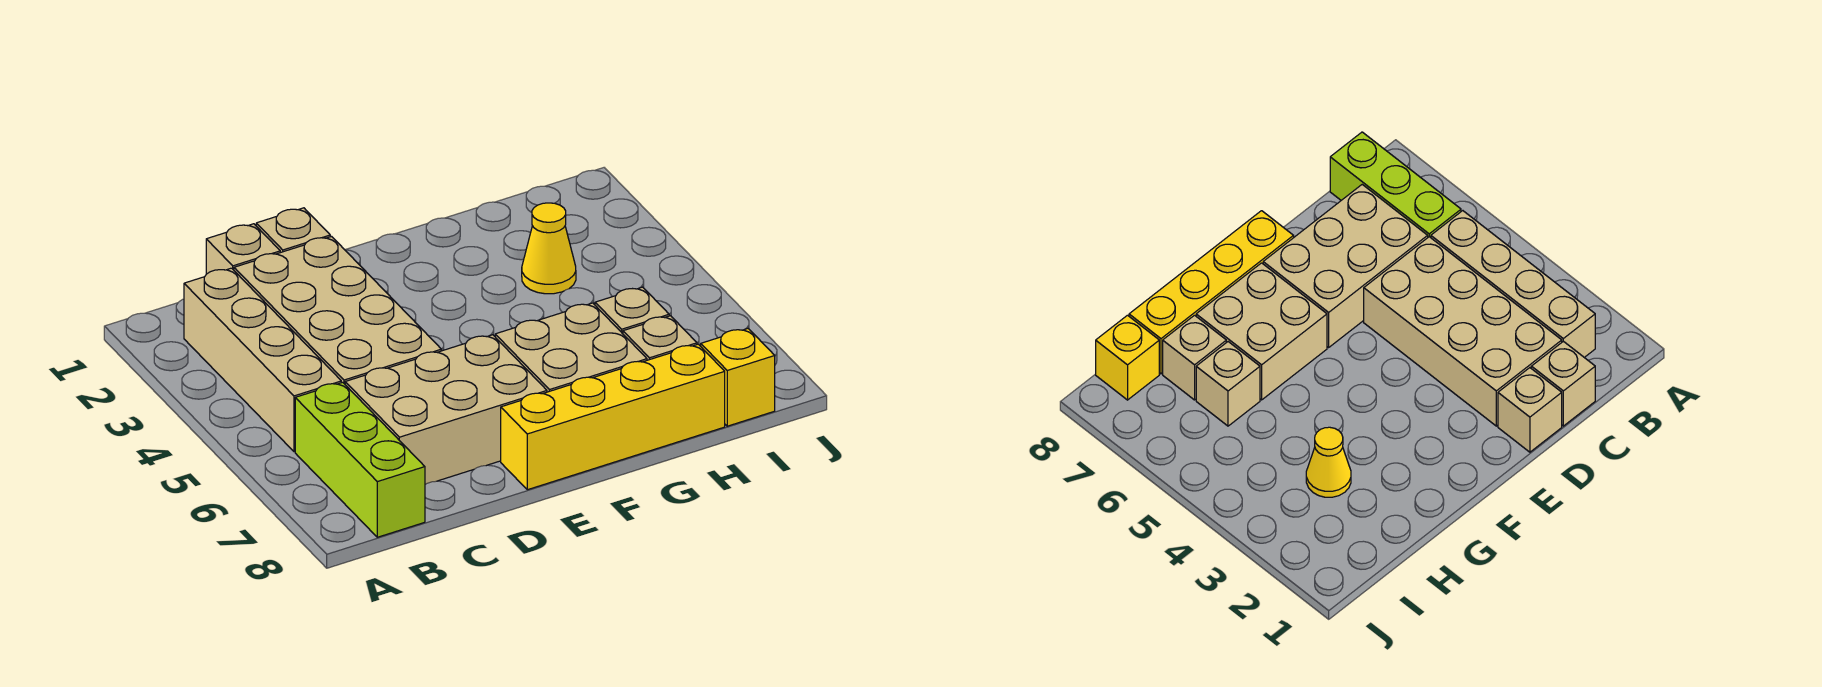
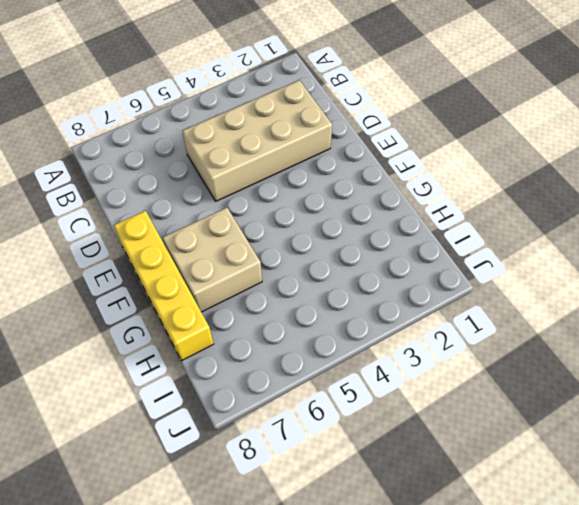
none -> tan 1x4 brick [184,268,341,452]
none -> lime 1x3 brick [295,382,425,537]
none -> tan 1x1 brick [206,224,280,274]

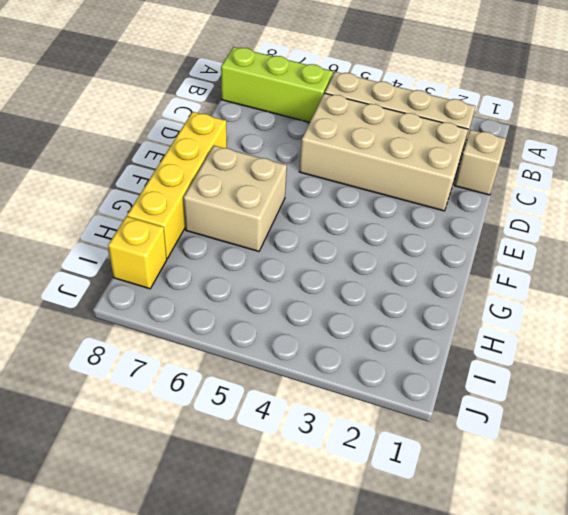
none -> tan 2x3 brick [345,335,547,484]
none -> tan 1x1 brick [256,208,330,253]
none -> yellow 1x1 cone [522,203,576,294]

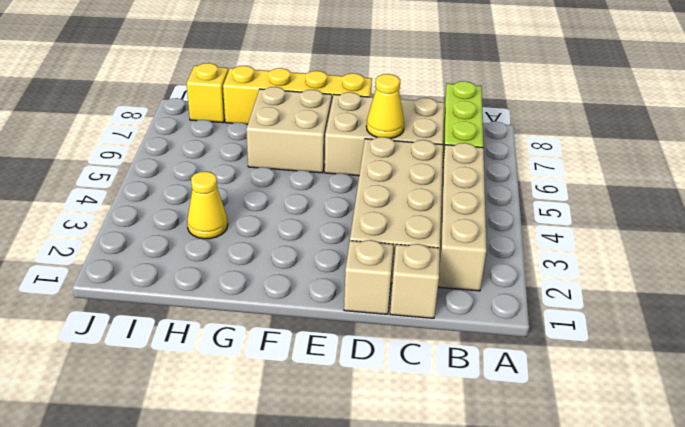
yellow 1x1 cone [366,74,404,138] -> none
none -> tan 1x1 brick [595,287,669,334]
none -> tan 1x1 brick [623,316,697,360]

